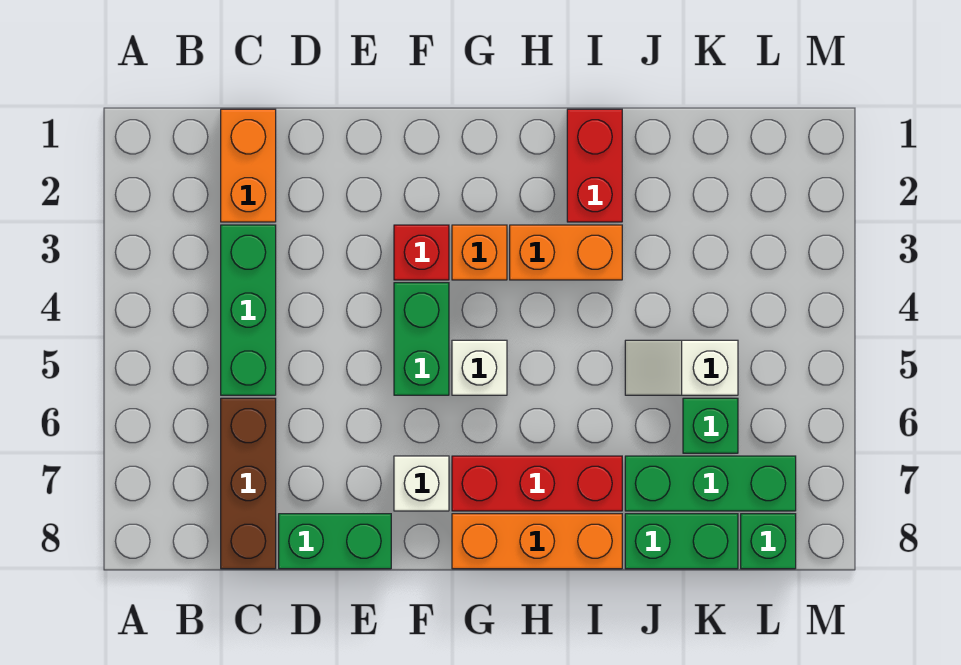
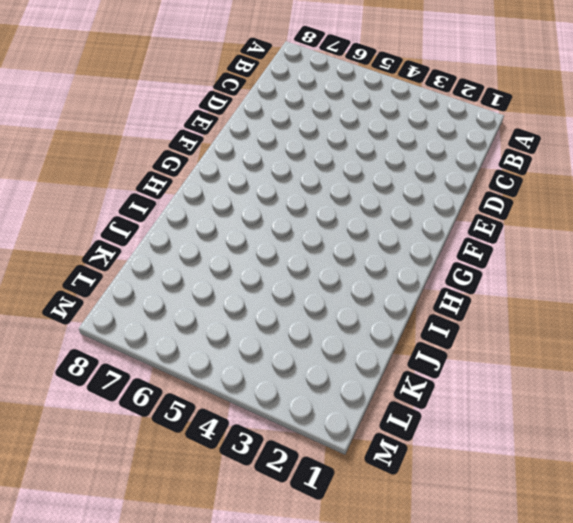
none -> orange 1x2 brick [221,109,276,222]
none -> green 1x3 brick [221,225,276,395]
none -> brown 1x3 brick [221,398,276,569]

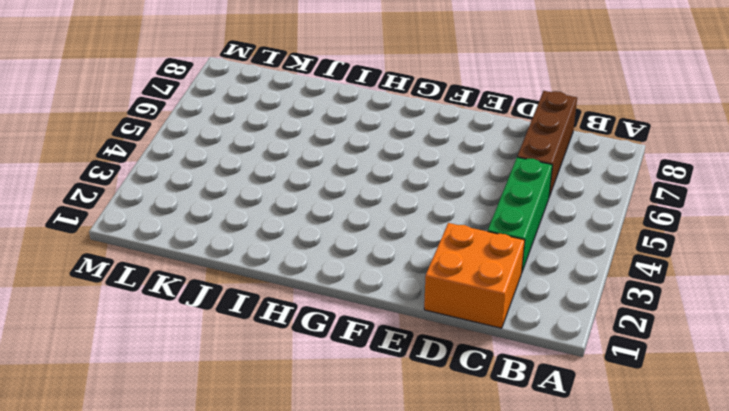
orange 2x2 brick [424,223,525,328] -> orange 1x2 brick [221,109,276,222]
none -> green 1x2 brick [279,514,391,569]
none -> red 1x1 brick [394,225,449,280]
none -> green 1x2 brick [394,283,449,395]

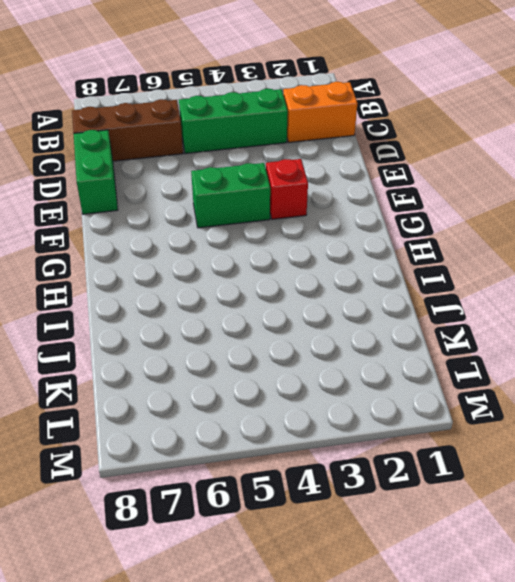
none -> white 1x1 brick [394,456,449,511]
none -> orange 1x1 brick [452,225,507,280]
none -> white 1x1 brick [452,340,507,395]

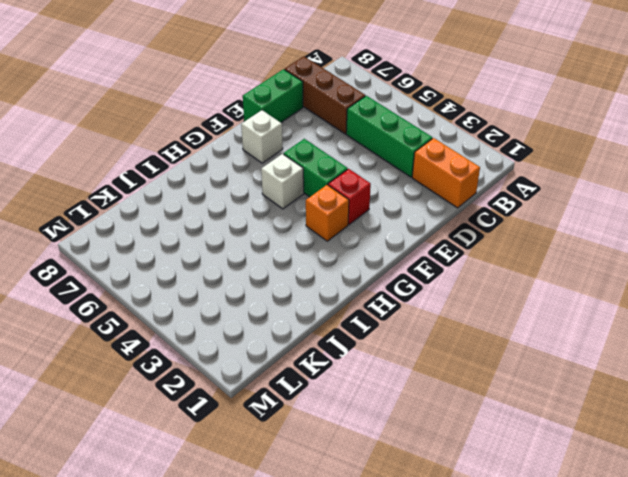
none -> red 1x3 brick [452,456,622,511]
none -> orange 1x3 brick [452,514,622,569]
none -> orange 1x2 brick [510,225,622,280]

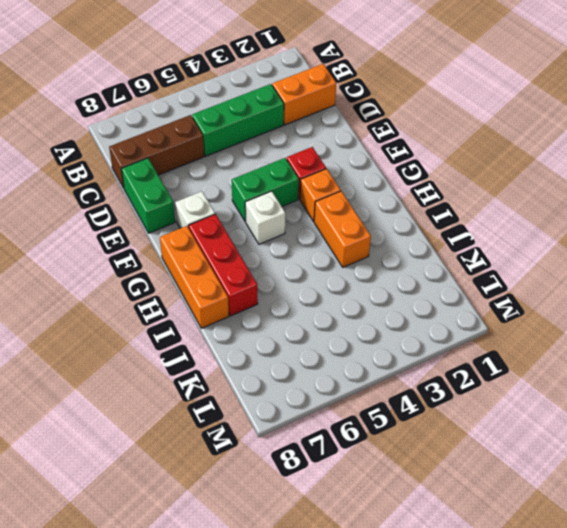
none -> red 1x2 brick [567,109,622,222]
none -> white 1x2 slope [625,340,738,395]
none -> green 1x3 brick [625,456,796,511]

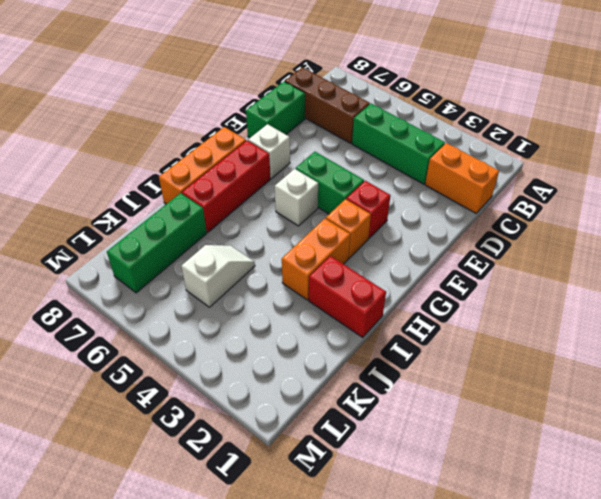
none -> green 1x2 brick [625,514,738,569]
none -> green 1x1 brick [683,398,738,453]
none -> green 1x1 brick [741,514,796,569]

